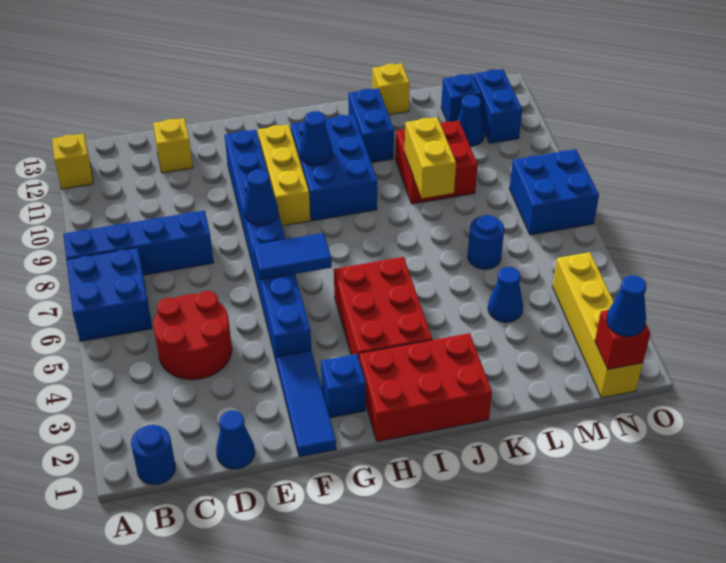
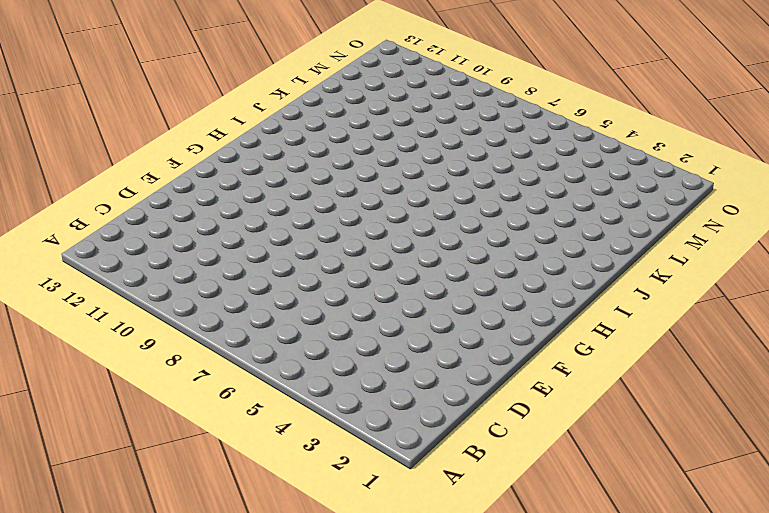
none -> blue 2x2 brick [66,248,152,341]
none -> blue 1x4 brick [63,210,214,275]
none -> yellow 1x1 brick [52,134,93,189]
none -> blue 1x1 round brick [131,425,175,485]

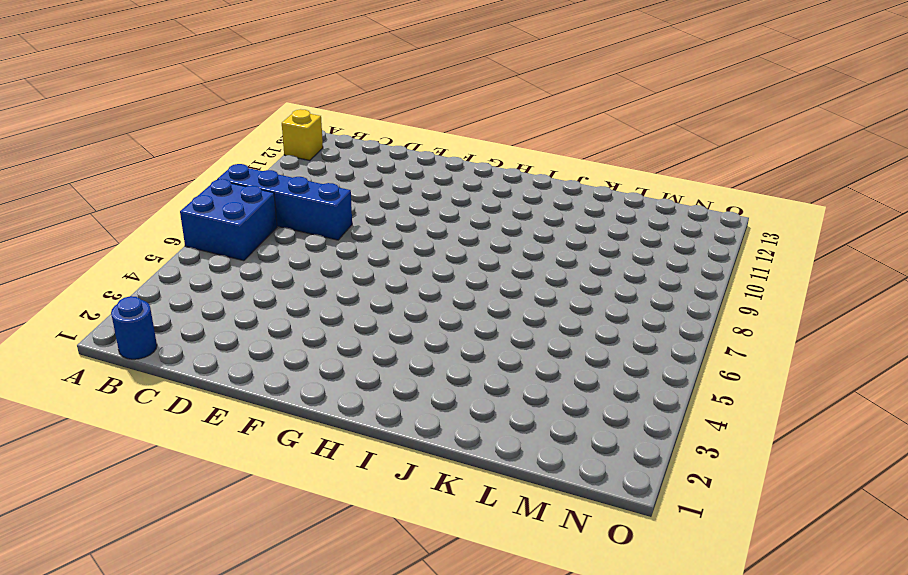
none -> red 2x2 round brick [154,291,232,380]
none -> blue 1x1 cone [216,411,255,469]
none -> yellow 1x1 brick [153,118,193,173]
none -> blue 1x3 tile [276,351,336,457]

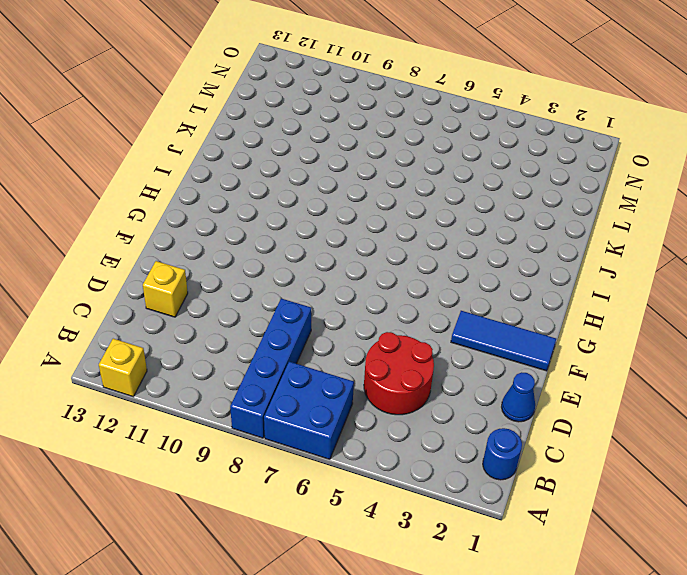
none -> blue 1x8 brick [225,130,311,363]
none -> blue 1x1 brick [321,354,366,418]
none -> yellow 1x3 brick [258,124,310,226]
none -> red 2x3 brick [359,333,492,442]

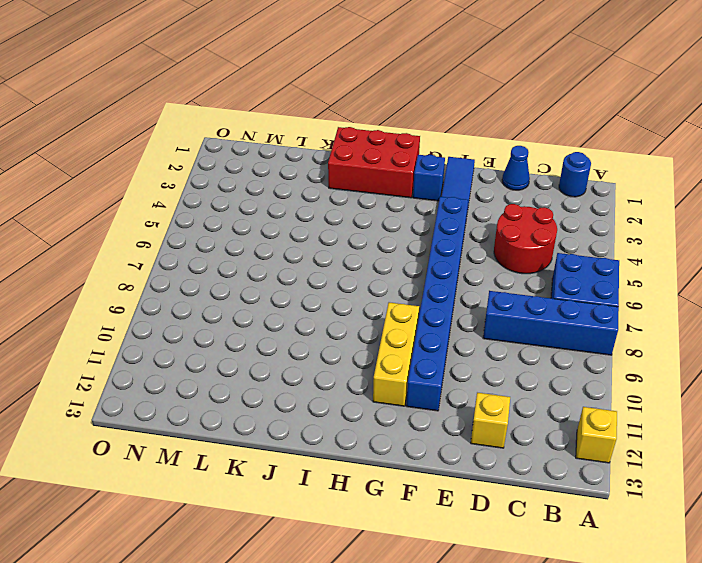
none -> red 2x3 brick [334,257,432,358]
none -> blue 2x3 brick [291,114,377,221]
none -> blue 1x2 brick [348,88,394,163]
none -> red 2x2 brick [395,121,478,204]

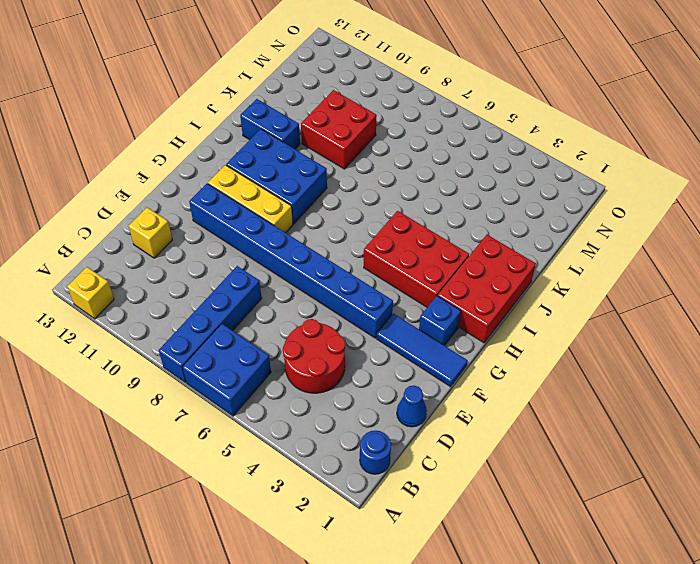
none -> yellow 1x1 brick [372,63,410,115]
none -> blue 1x1 cone [488,267,523,322]
none -> blue 1x1 round brick [468,215,504,269]
none -> blue 1x1 cone [457,95,485,146]

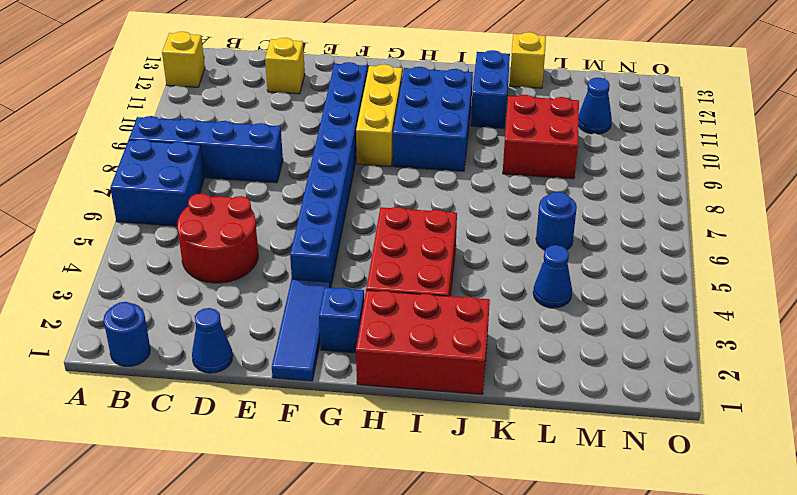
none -> blue 1x1 brick [441,74,481,122]
none -> yellow 1x4 brick [553,252,643,398]
none -> blue 2x2 brick [509,149,599,235]
none -> blue 1x2 brick [474,69,522,143]

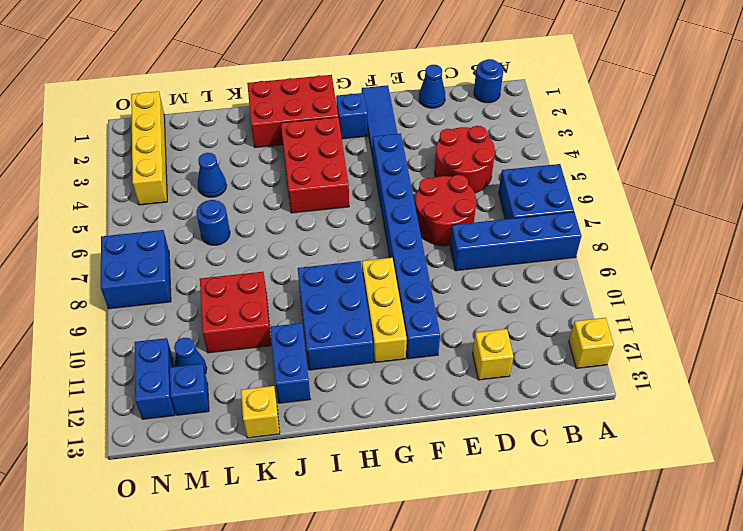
red 2x2 round brick [415,175,476,246] -> none
none -> blue 1x2 tile [253,233,332,280]
none -> blue 1x1 cone [244,169,278,225]
none -> blue 1x1 cone [300,111,333,165]
none -> yellow 1x2 brick [404,117,456,198]

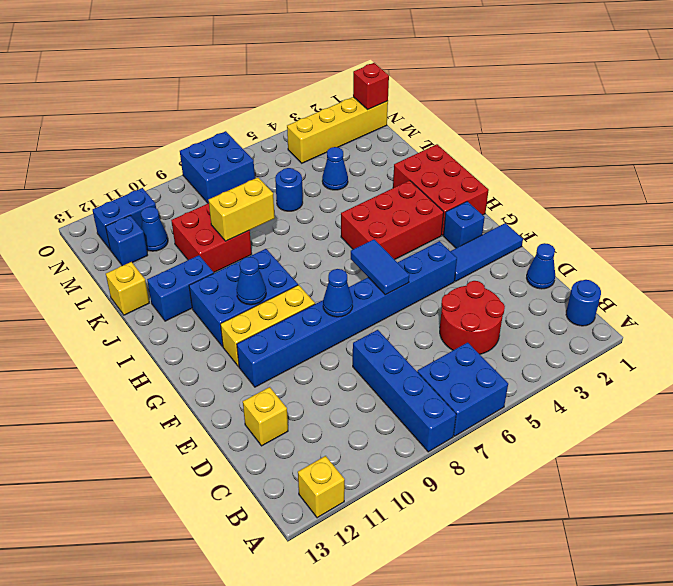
none -> blue 1x1 cone [606,275,646,336]

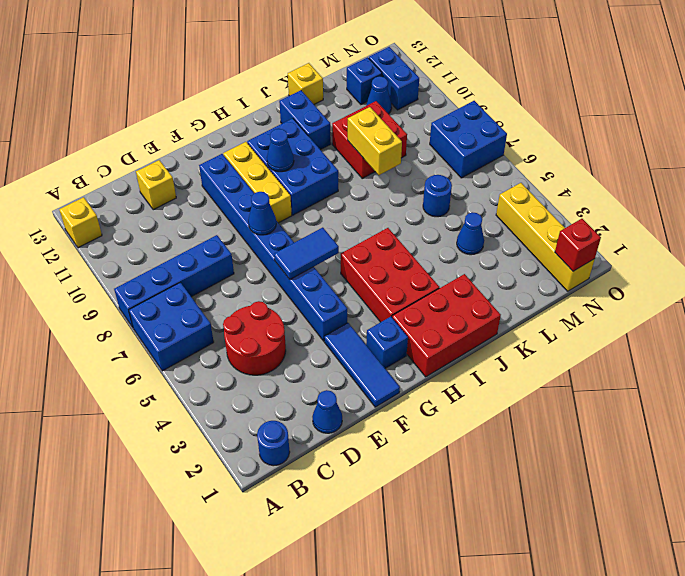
none -> blue 1x1 cone [606,275,646,336]

